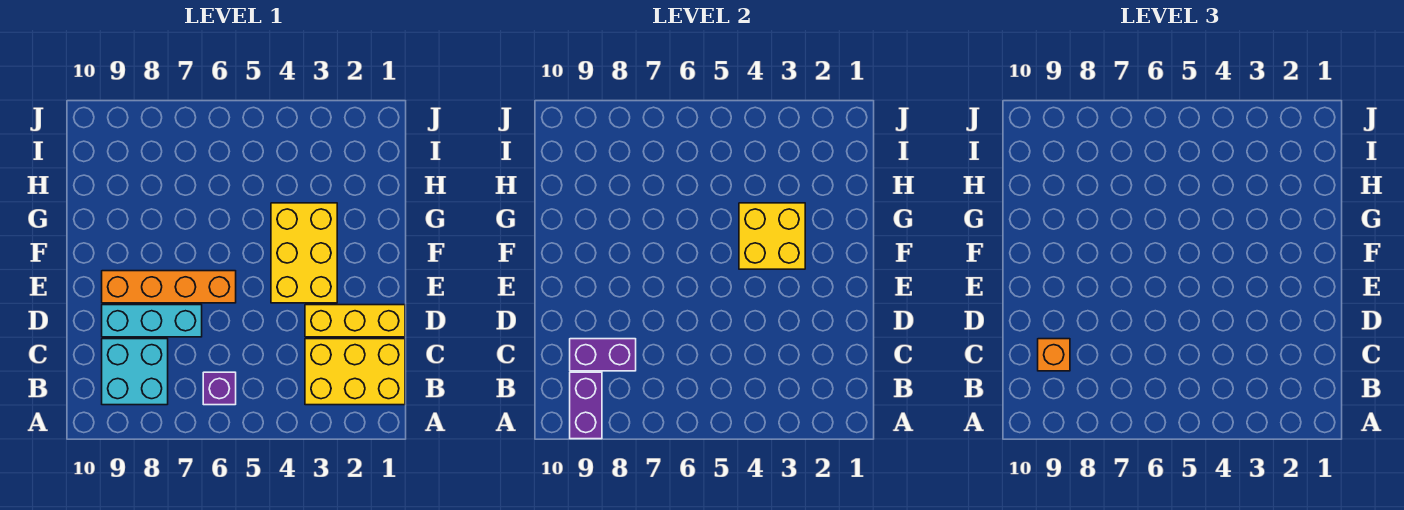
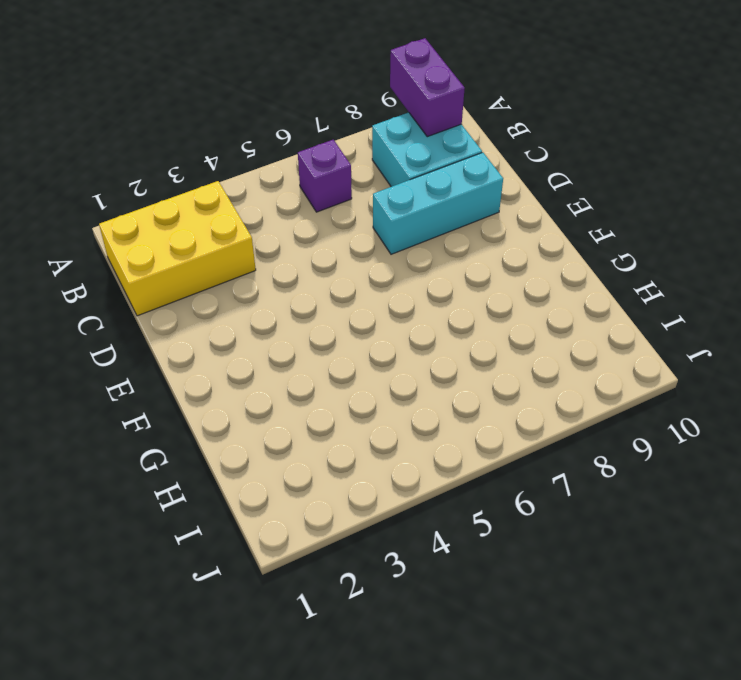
none -> yellow 1x3 brick [305,305,405,337]
none -> yellow 2x3 brick [271,203,337,303]

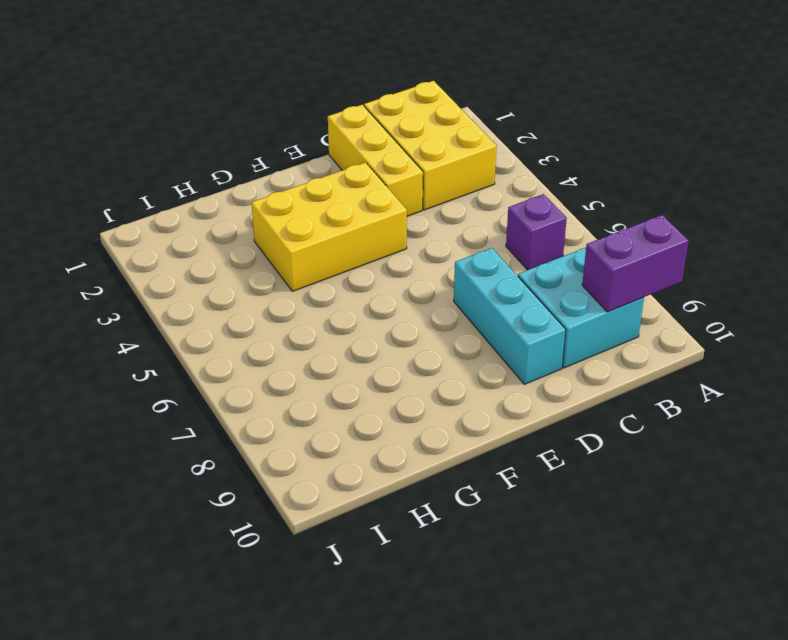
none -> orange 1x4 brick [102,271,236,303]
none -> purple 1x2 brick [570,339,636,371]

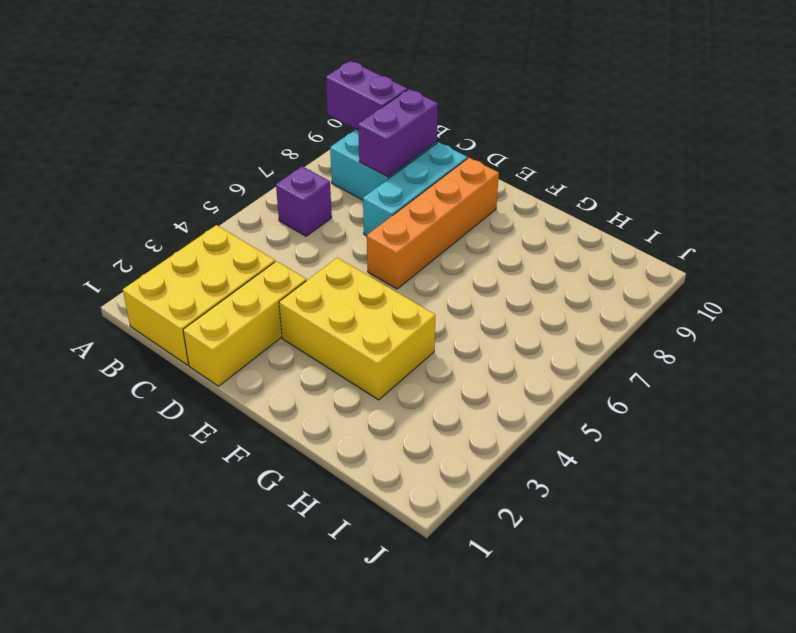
none -> yellow 2x2 brick [739,203,805,269]
none -> orange 1x1 brick [1038,339,1070,371]

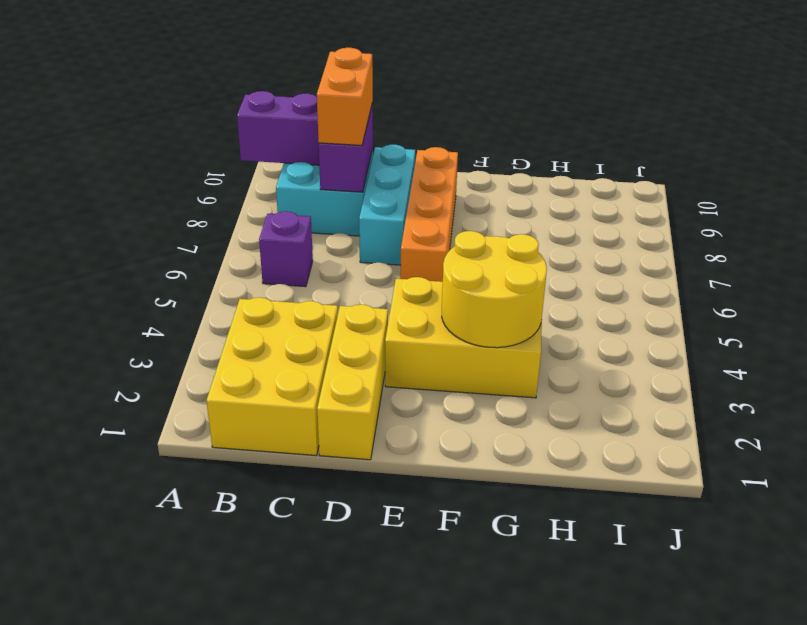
orange 1x2 brick [317,48,373,146] -> orange 1x1 brick [1038,339,1070,371]
yellow 2x2 round brick [442,231,547,348] -> yellow 2x2 brick [739,203,805,269]

